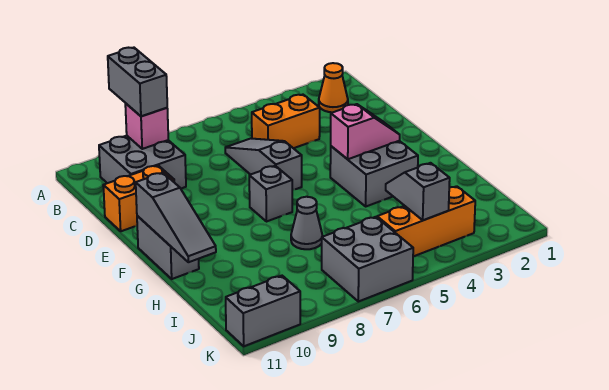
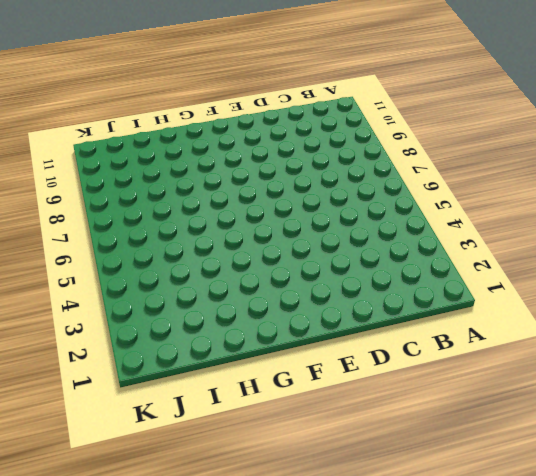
none -> orange 1x1 cone [319,63,348,112]
none -> grey 2x2 brick [99,136,186,189]
none -> orange 1x2 brick [252,95,320,148]

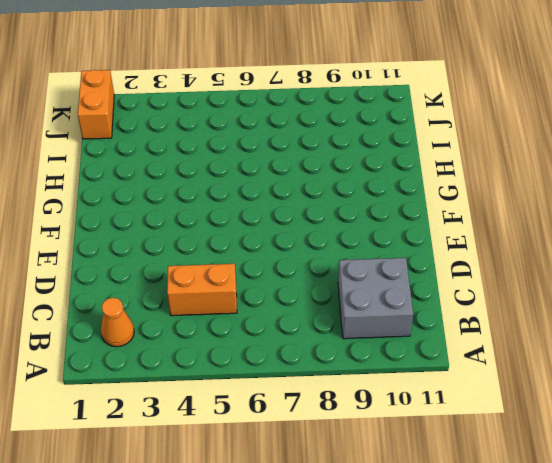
orange 1x2 brick [78,70,114,139] -> orange 1x2 brick turned to [103,166,174,231]
none -> grey 1x3 slope [225,139,302,190]
none -> grey 2x2 brick [330,141,418,206]
none -> grey 1x1 brick [249,166,292,222]

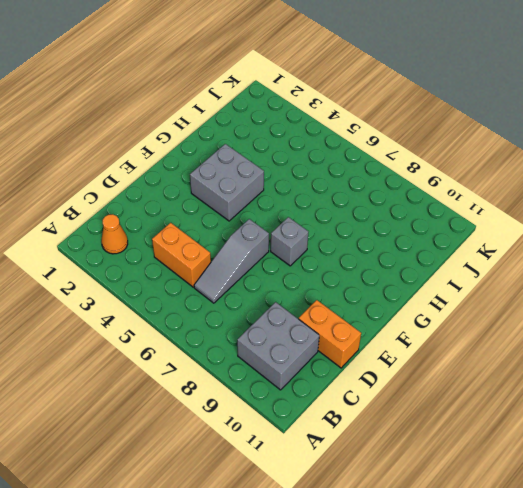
none -> grey 1x2 brick [137,216,199,279]
none -> grey 1x1 cone [291,197,322,249]
none -> orange 1x3 brick [377,186,475,257]

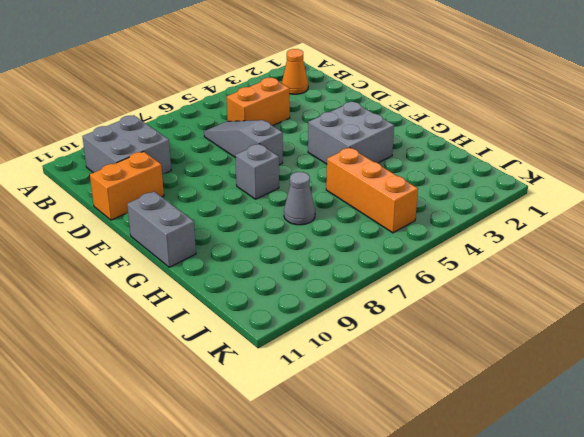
orange 1x3 brick [326,147,418,233] -> orange 1x3 brick turned to [377,186,475,257]
none -> grey 2x2 brick [322,217,413,302]
none -> grey 1x2 brick [226,276,300,346]
none -> pink 1x1 brick [125,103,168,149]

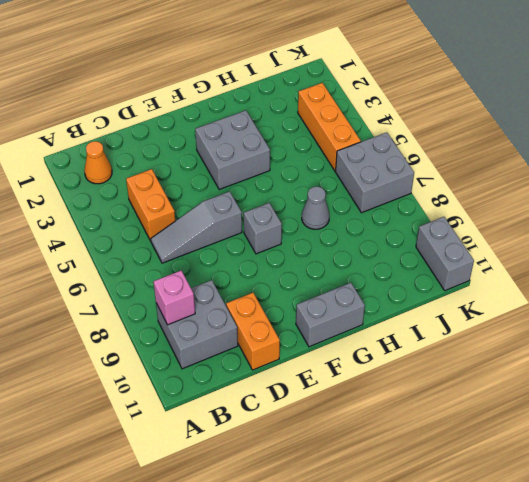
none -> pink 1x2 slope [331,104,400,159]
none -> grey 1x3 slope [136,173,216,262]
none -> grey 1x2 slope [386,163,450,220]

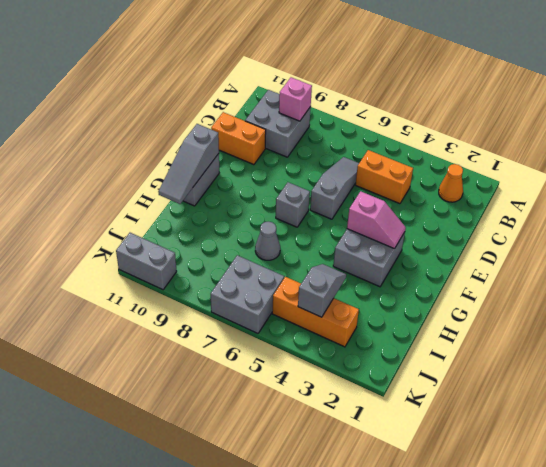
none -> grey 1x2 brick [108,48,167,116]

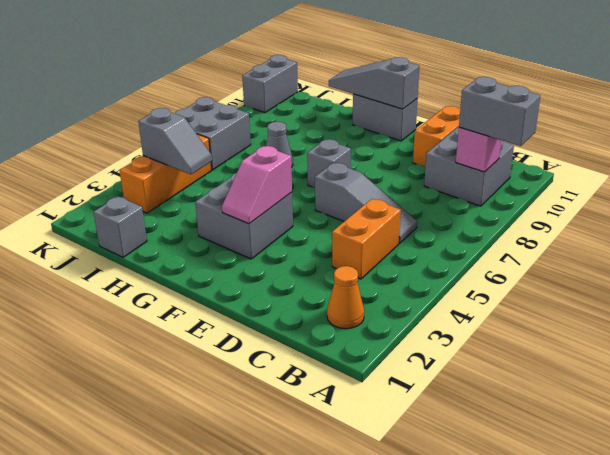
grey 1x1 brick [94,197,147,257] -> none

